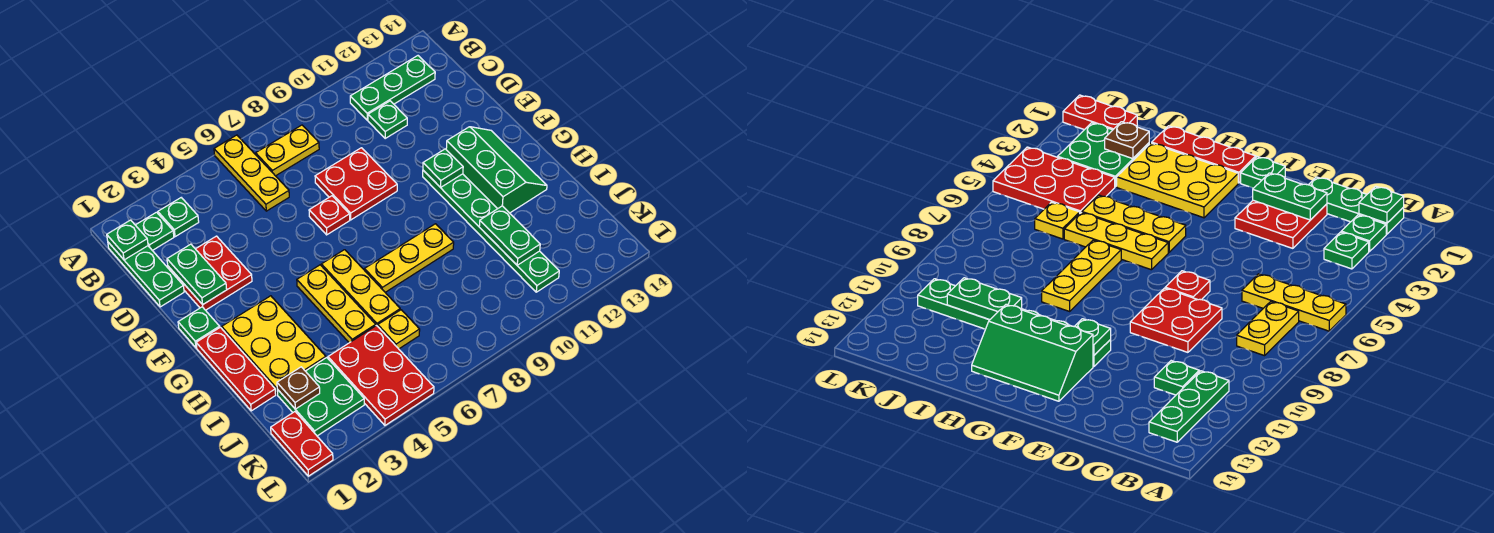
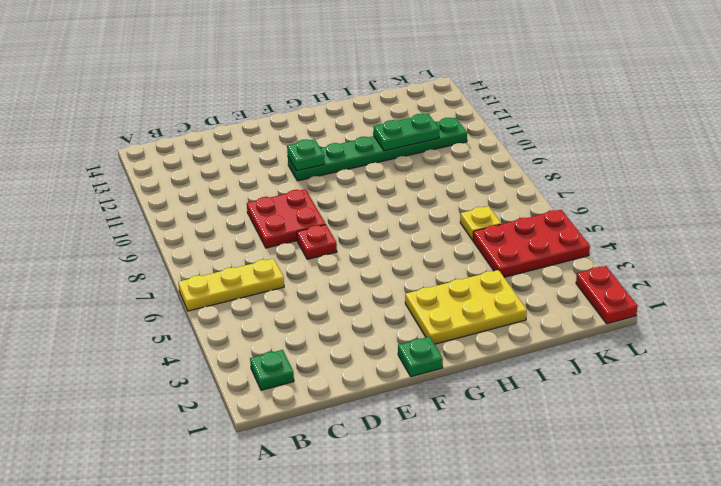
red 1x2 plate [576,266,637,324] -> red 1x2 plate turned to [271,412,333,476]
none -> green 1x3 plate [108,242,184,307]
none -> green 1x1 plate [158,198,199,237]
none -> yellow 1x2 plate [256,125,319,176]

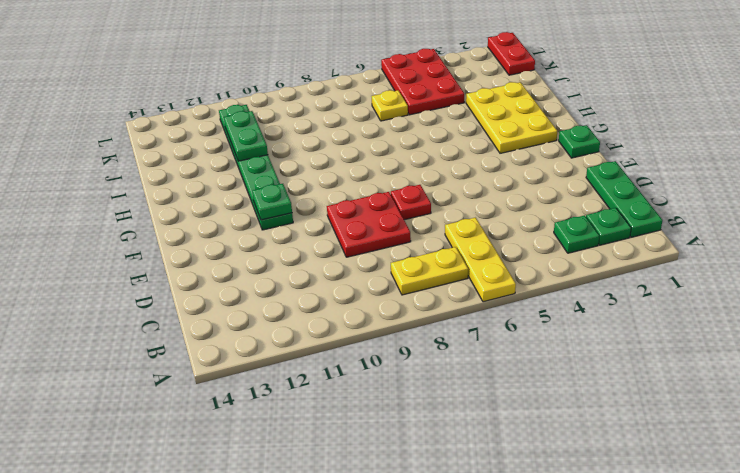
none -> green 1x3 plate [350,56,435,120]
none -> green 1x1 plate [368,101,407,138]
none -> red 2x2 plate [168,236,252,310]

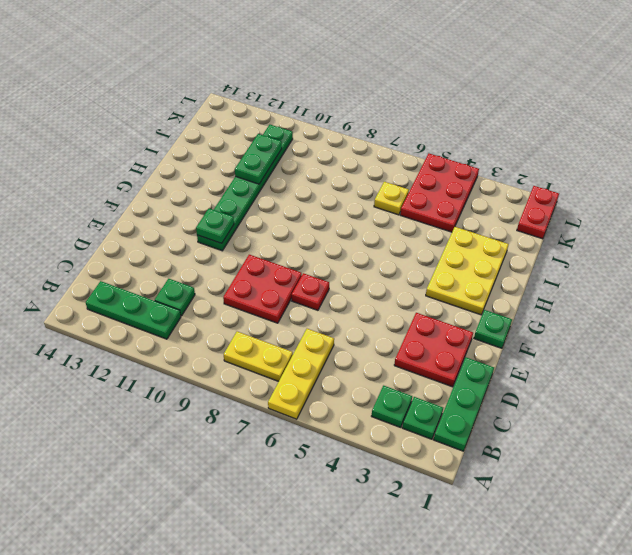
none -> green 2x3 slope [446,127,547,213]
none -> red 1x3 plate [196,327,276,411]
none -> yellow 1x3 plate [297,265,376,343]

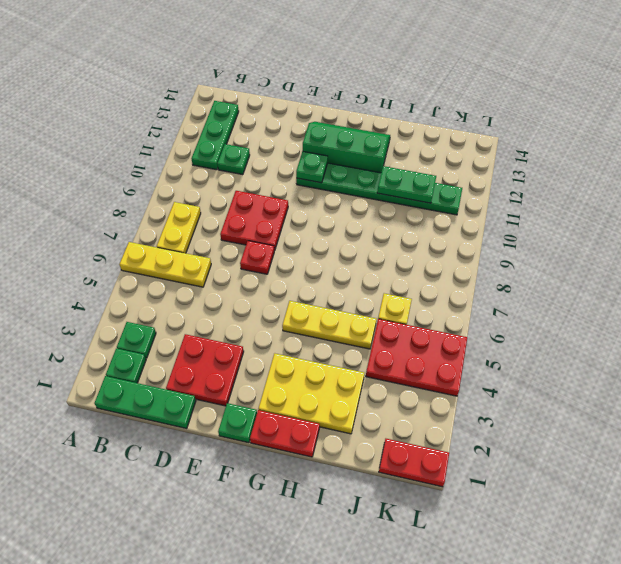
red 1x2 plate [250,410,320,457] -> red 1x3 plate [196,327,276,411]
none -> yellow 1x3 plate [321,250,400,326]
none -> yellow 1x3 plate [364,224,454,292]
none -> green 2x2 plate [277,358,364,436]

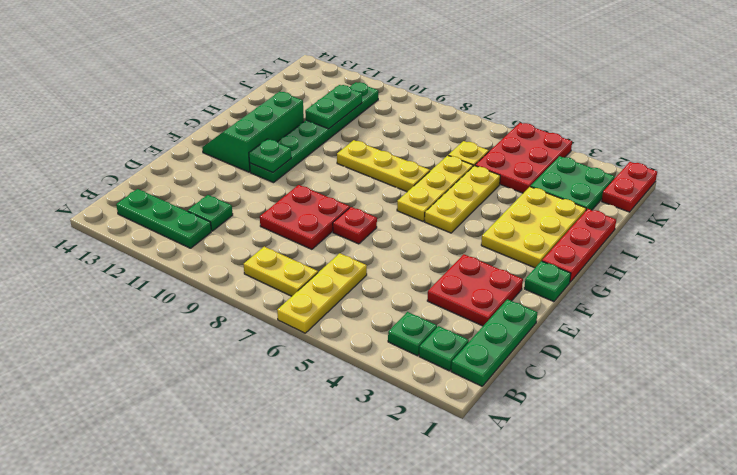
none -> green 1x1 plate [107,220,148,260]
none -> green 1x2 plate [167,244,227,305]
none -> brown 1x1 plate [277,367,320,409]

